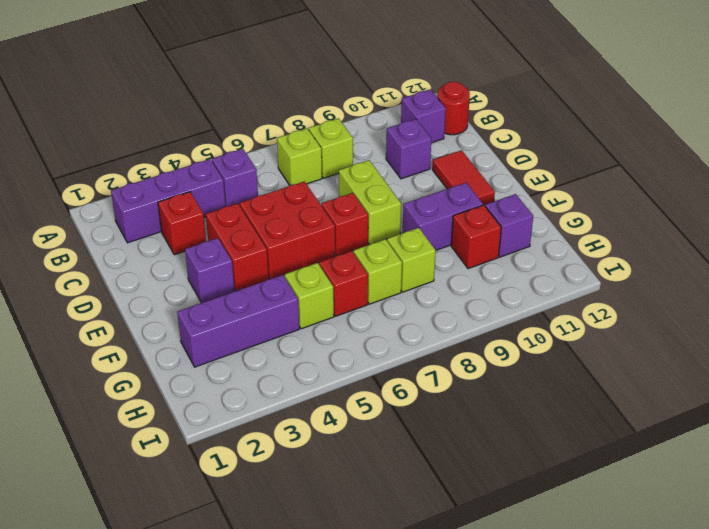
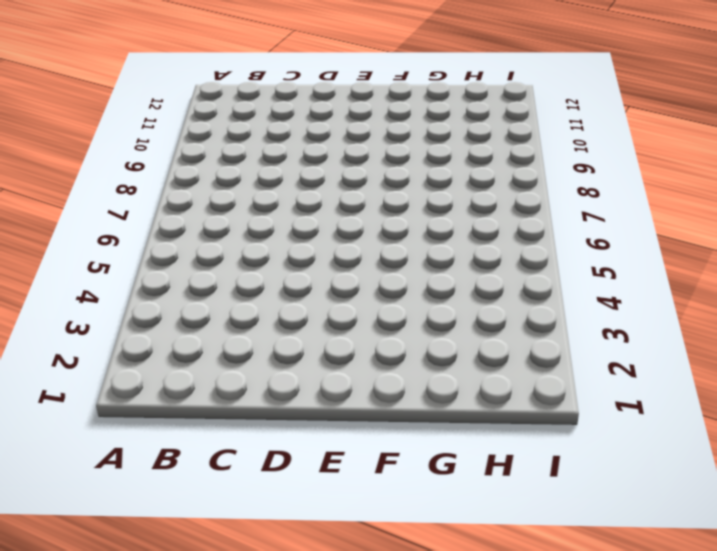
none -> purple 1x3 brick [111,159,226,243]
none -> purple 1x1 brick [212,149,258,207]
none -> lime 1x1 brick [277,128,322,185]

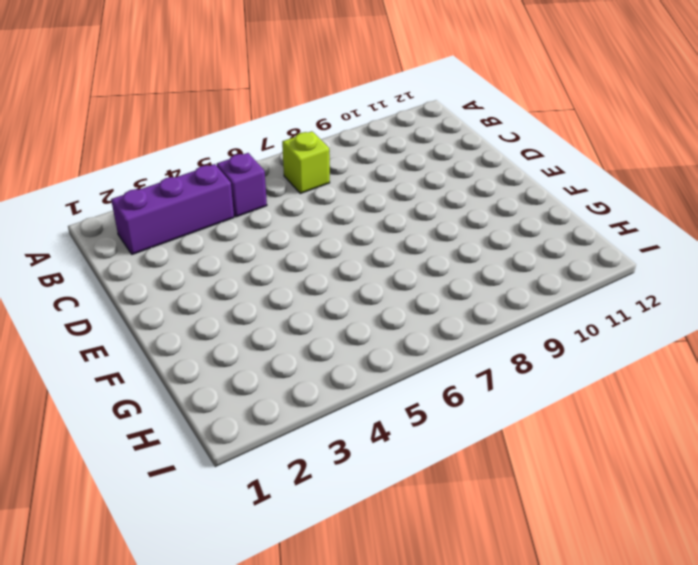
none -> lime 1x1 brick [309,118,353,178]
none -> purple 1x1 brick [401,89,446,143]
none -> red 1x1 round brick [437,82,470,135]

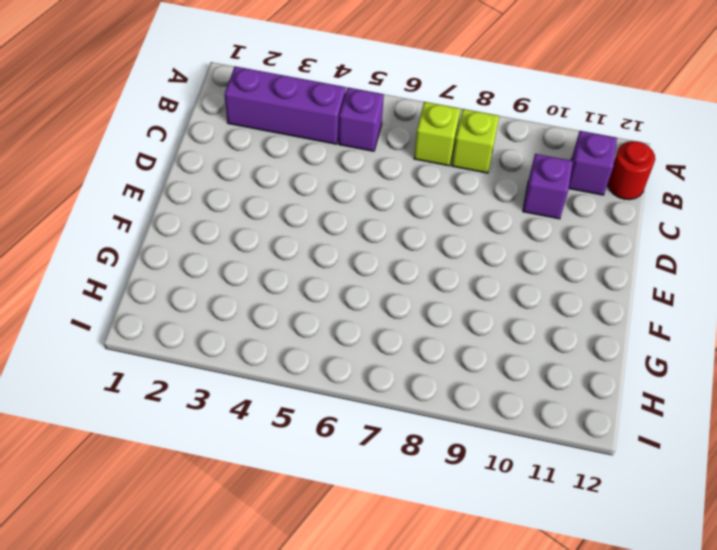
none -> red 1x1 brick [158,192,206,255]
none -> red 1x2 brick [206,203,269,291]
none -> red 2x2 brick [240,181,335,279]

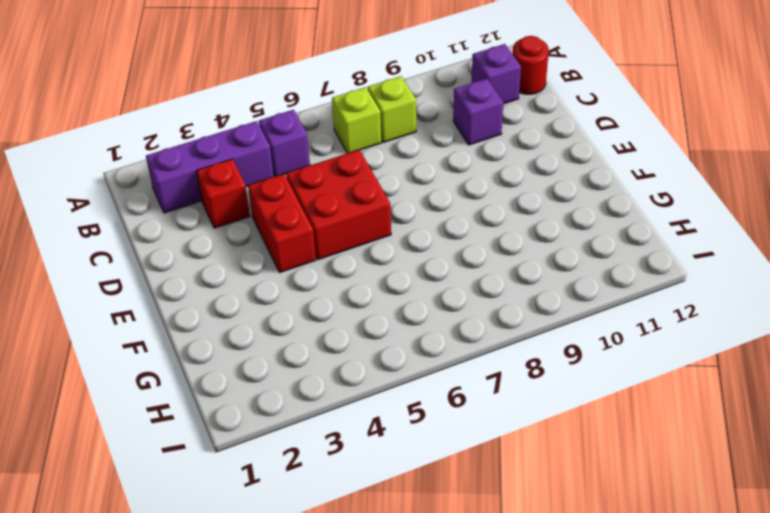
none -> lime 1x2 brick [339,160,401,245]
none -> red 1x2 tile [432,150,495,205]
none -> purple 1x1 brick [185,238,234,303]

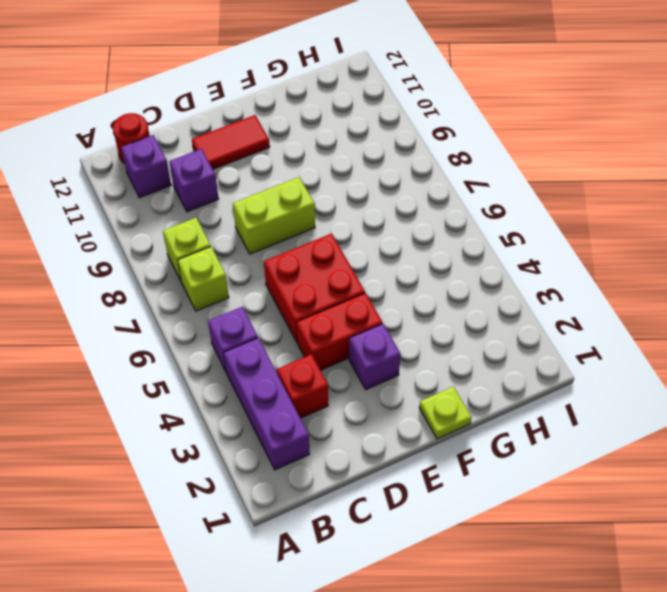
lime 1x1 plate [419,387,472,439] -> none
none -> red 1x1 brick [322,193,368,256]
none -> purple 1x2 brick [403,183,483,250]
none -> purple 1x3 brick [177,275,299,367]

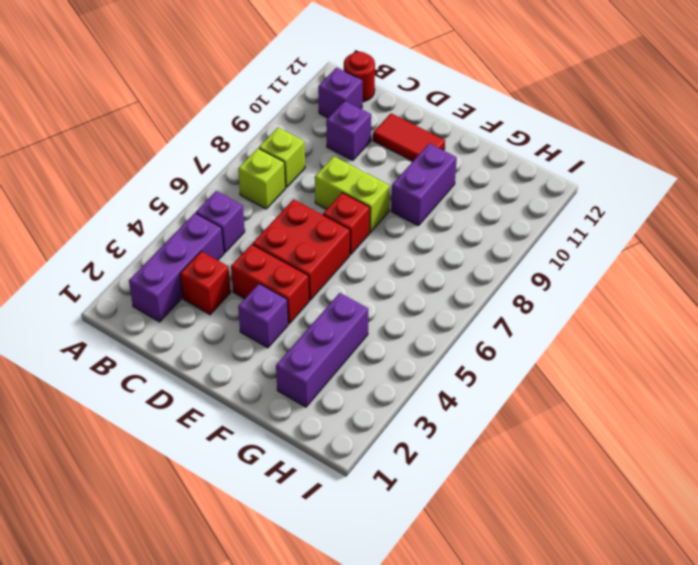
none -> lime 1x1 brick [285,263,334,329]
none -> red 1x1 brick [319,251,368,316]
none -> lime 1x1 brick [353,239,402,304]

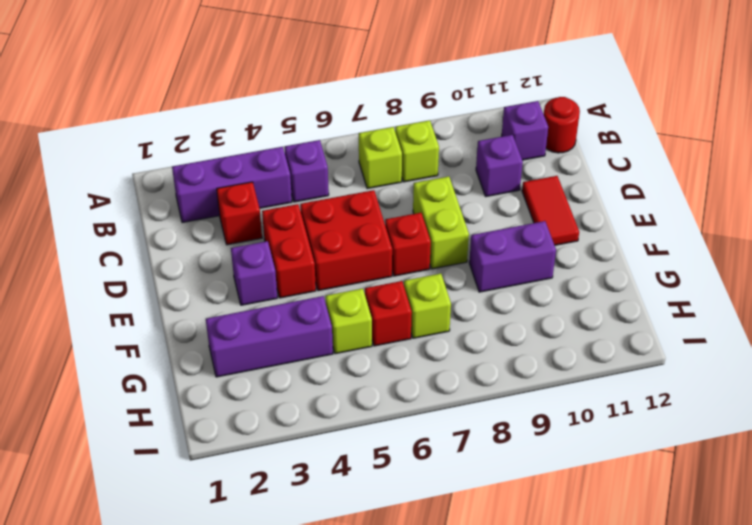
none -> lime 1x1 brick [387,228,436,292]
none -> red 1x1 brick [451,205,501,269]
none -> purple 1x1 brick [485,194,533,257]

